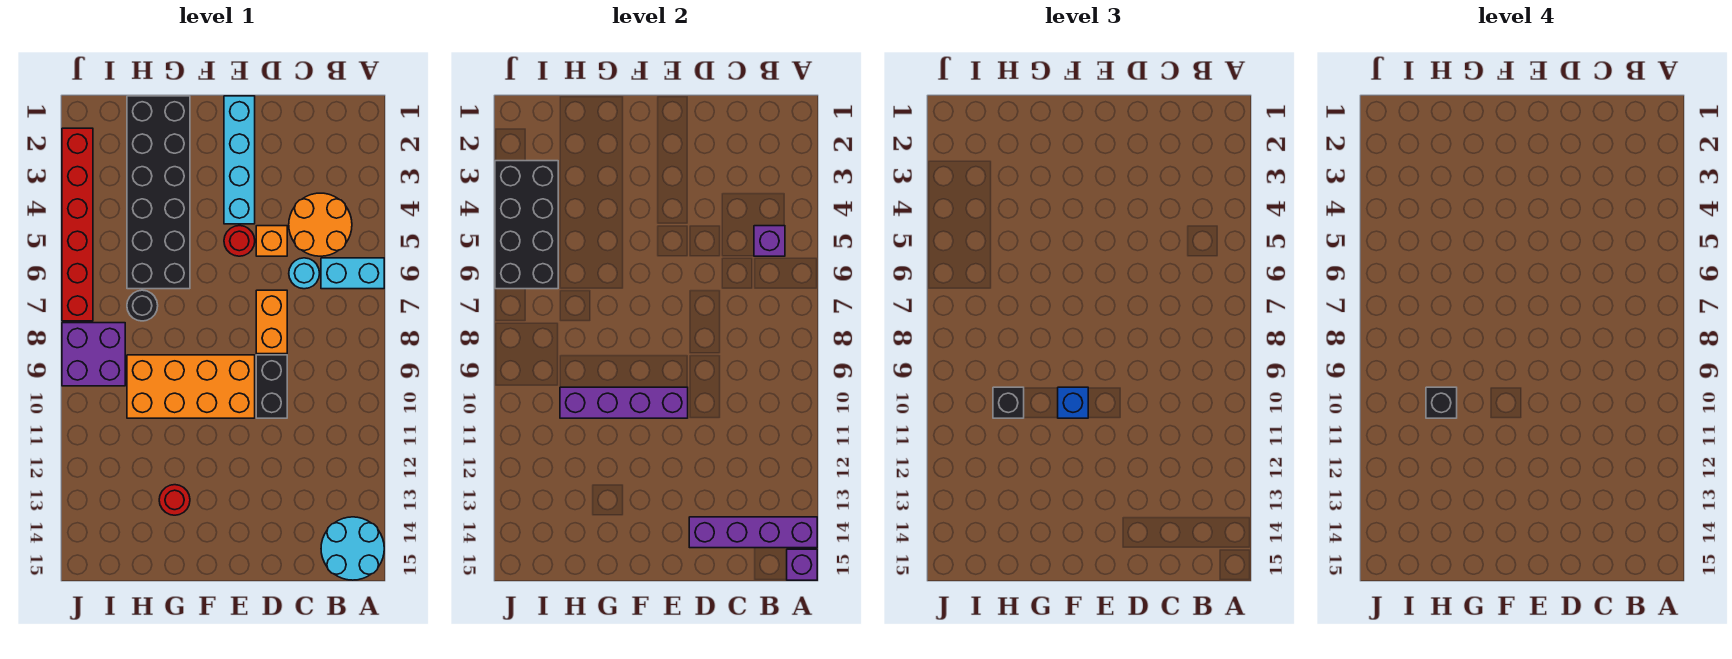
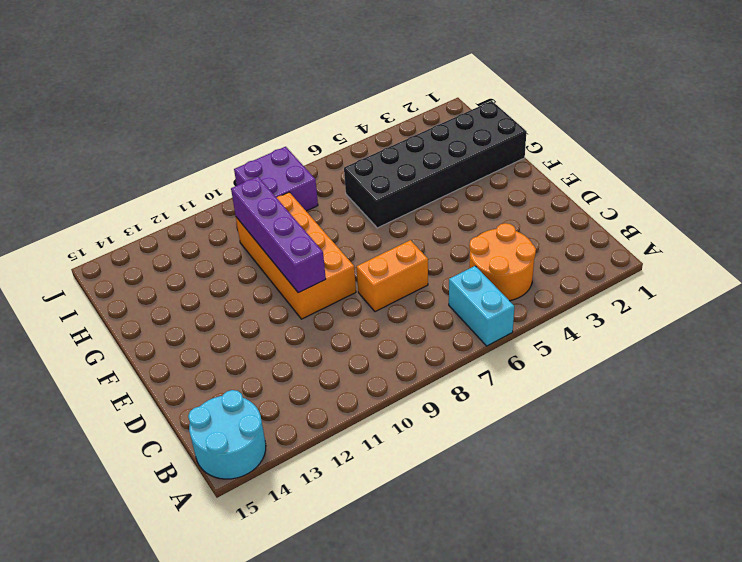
none -> cyan 1x1 round brick [289,258,320,289]
none -> orange 1x1 brick [256,226,287,256]
none -> black 1x2 brick [256,355,287,418]

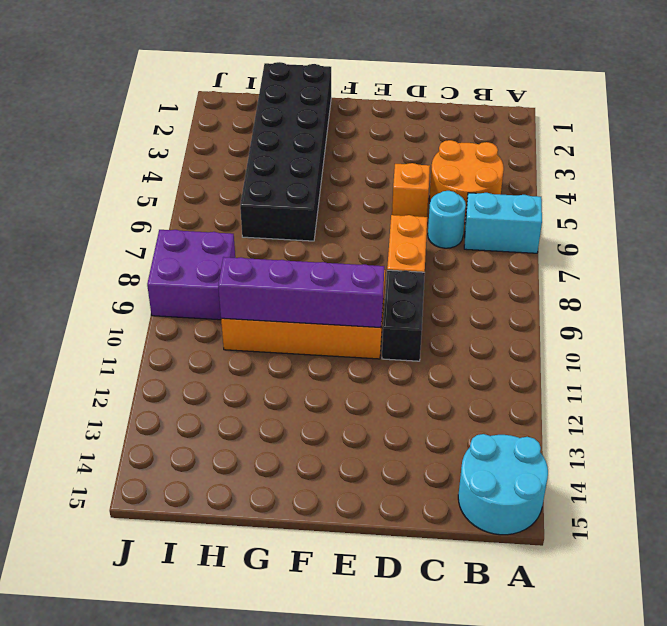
none -> cyan 1x4 brick [224,96,255,224]
none -> red 1x1 round brick [224,226,255,256]
none -> red 1x1 round brick [159,485,190,515]

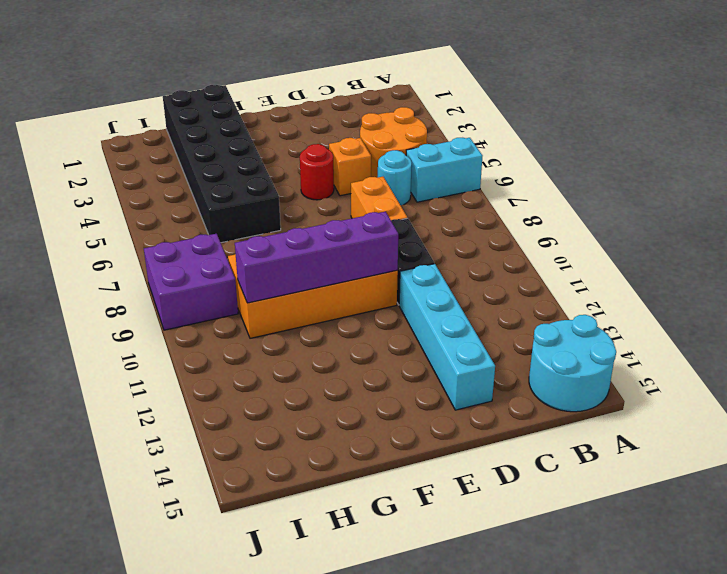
cyan 1x4 brick [399,264,495,410] -> cyan 1x4 brick moved to [224,96,255,224]
none -> red 1x1 round brick [159,485,190,515]
none -> black 1x1 round brick [127,290,158,321]
none -> red 1x6 brick [62,128,93,321]

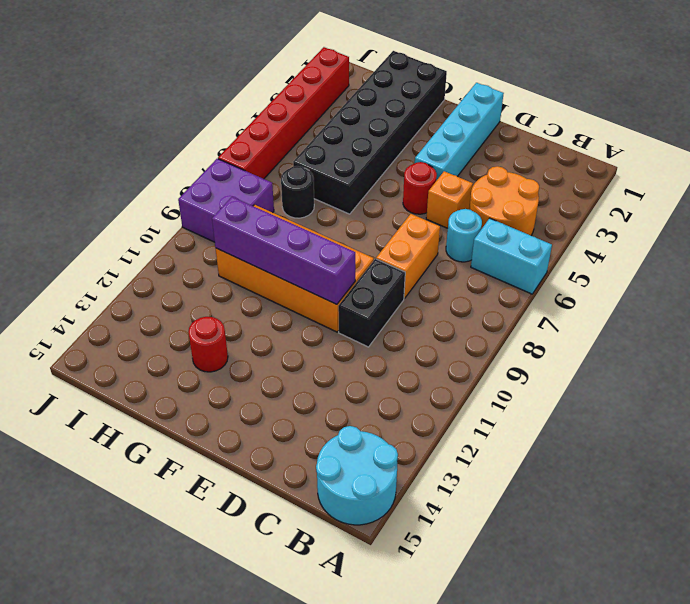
none -> purple 1x4 brick [689,517,817,548]
none -> purple 1x1 brick [787,549,817,580]
none -> purple 1x1 brick [754,226,785,256]

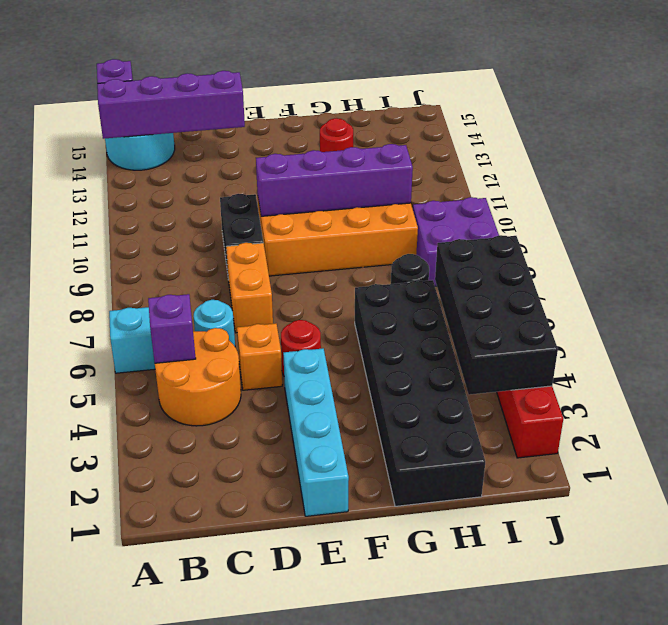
none -> blue 1x1 brick [1058,387,1088,418]
none -> black 1x1 brick [993,387,1024,418]
none -> black 1x1 brick [1426,387,1457,418]

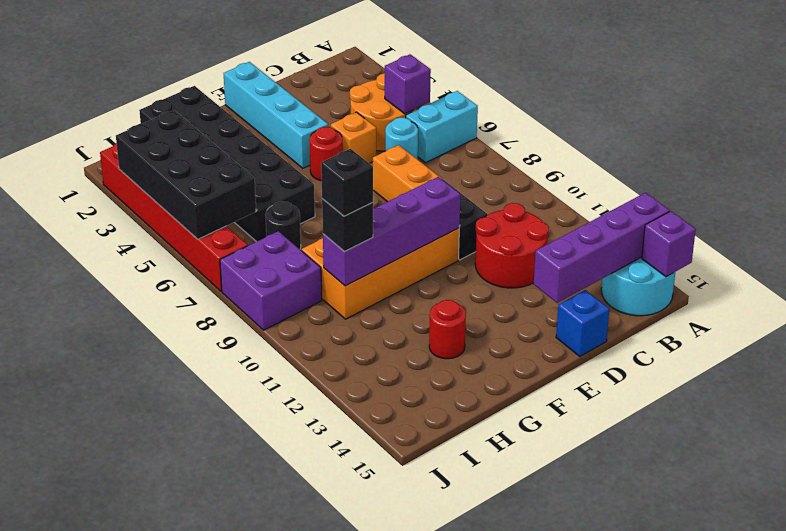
red 2x2 round brick [475,203,549,288] -> none
blue 1x1 brick [556,290,609,356] -> blue 1x1 brick moved to [1058,387,1088,418]

